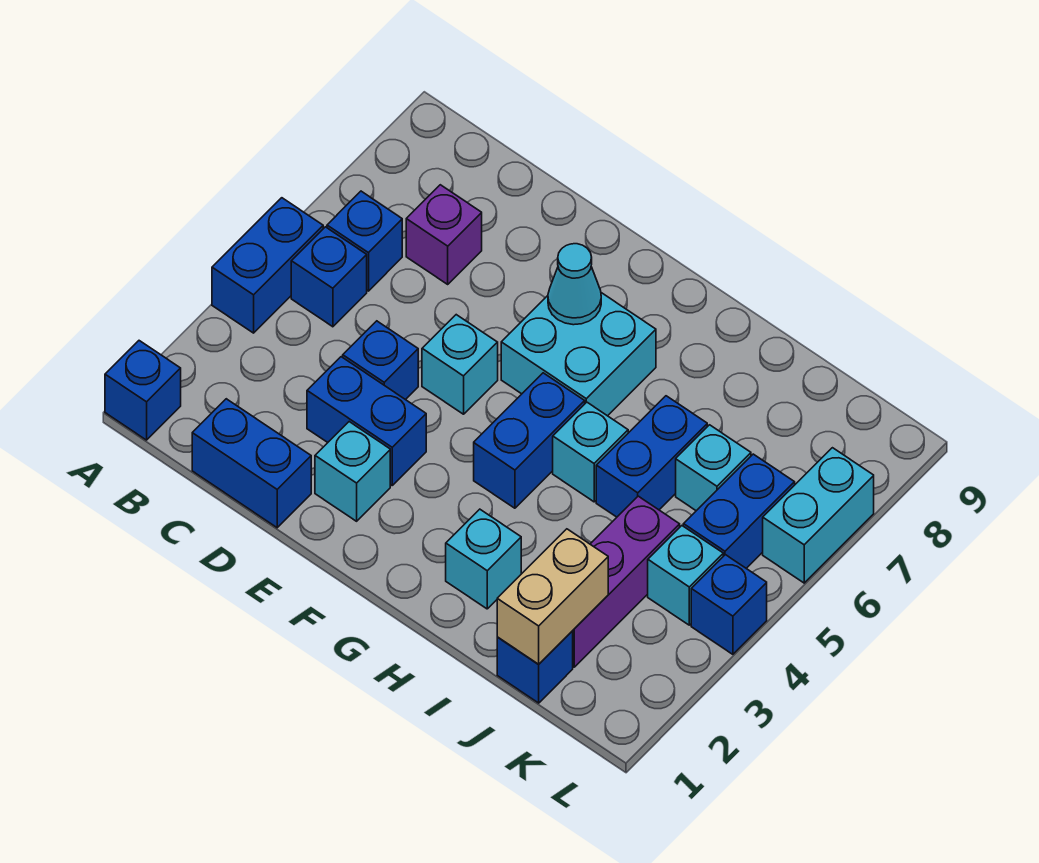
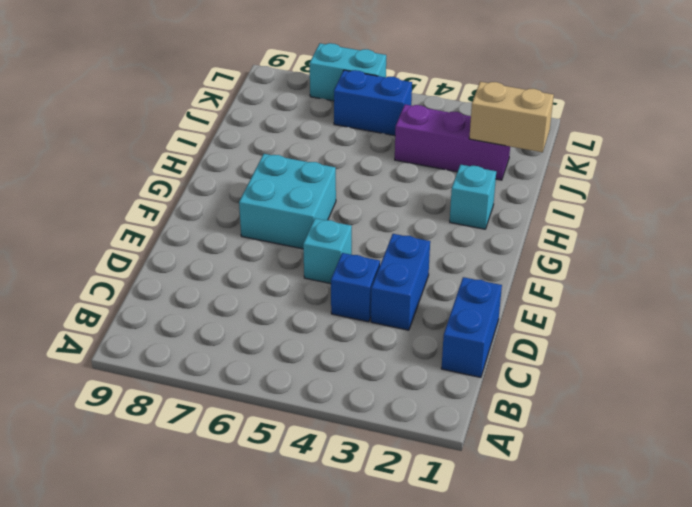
none -> blue 1x1 brick [105,341,181,440]
none -> blue 1x2 brick [212,198,323,333]
none -> blue 1x1 brick [291,227,367,327]

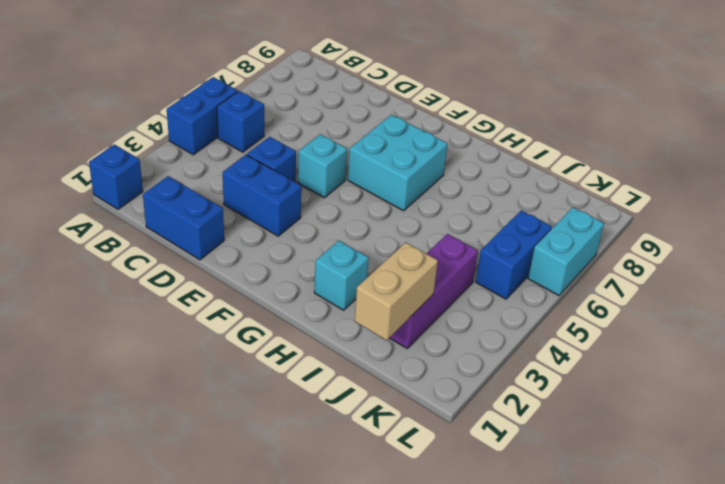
none -> blue 1x1 brick [327,191,402,291]
none -> purple 1x1 brick [406,185,482,284]
none -> cyan 1x1 brick [315,422,390,521]

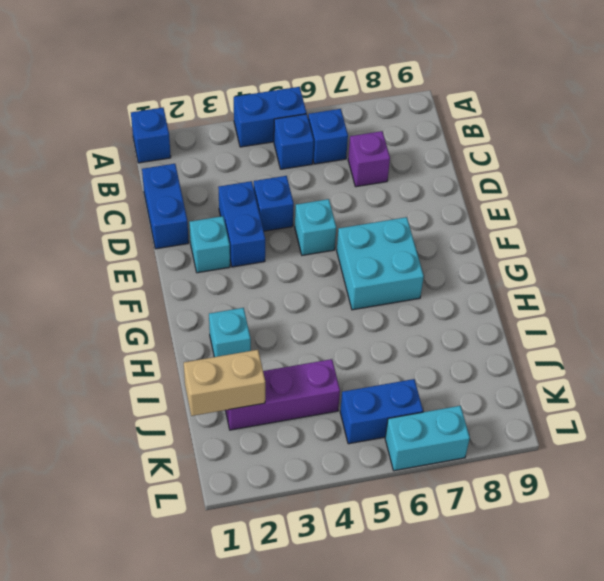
none -> blue 1x2 brick [474,373,585,508]
none -> cyan 1x1 brick [553,402,628,502]
none -> blue 1x2 brick [596,396,707,517]

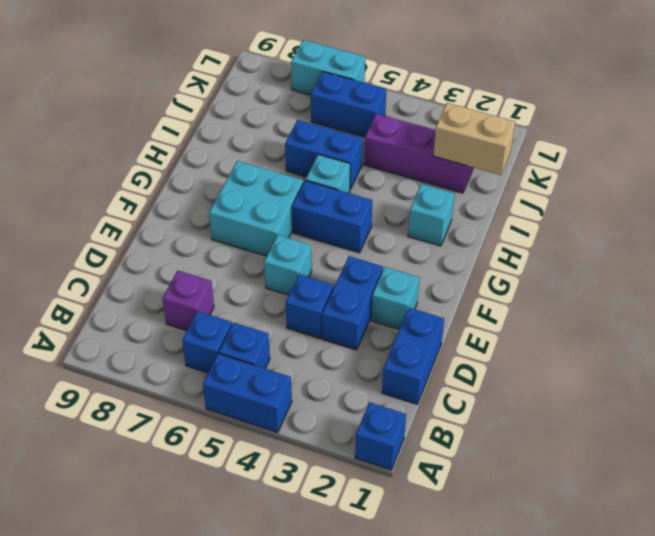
none -> blue 1x1 brick [497,631,573,703]
none -> cyan 1x1 brick [676,425,751,511]
none -> cyan 1x1 brick [648,526,723,625]

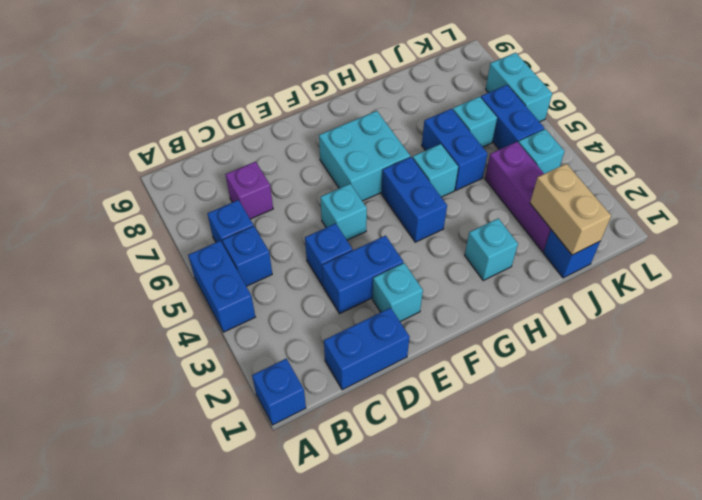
none -> blue 1x1 brick [691,555,767,654]
none -> cyan 1x1 cone [548,244,601,325]

